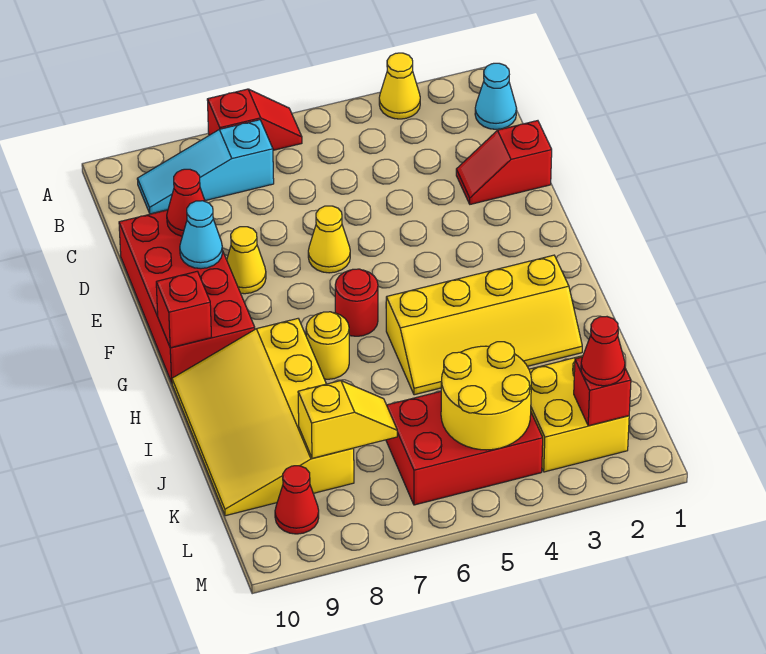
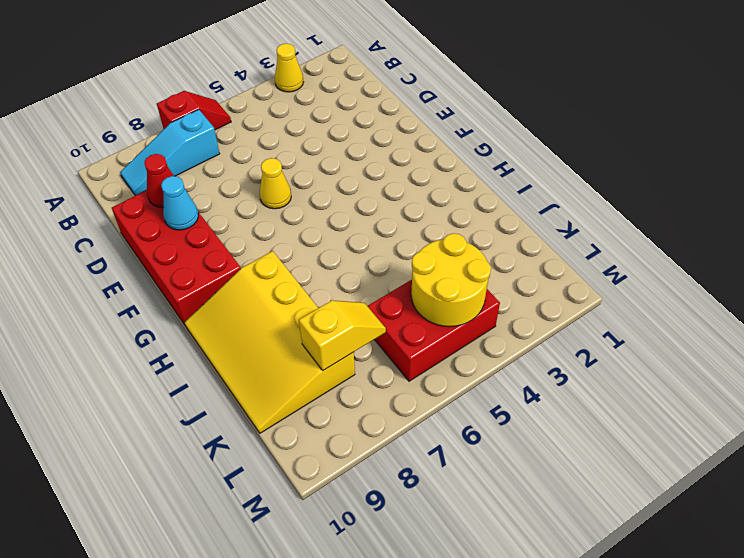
none -> cyan 1x1 cone [475,63,517,129]
none -> red 1x2 slope [456,121,552,204]
none -> yellow 1x1 cone [227,227,266,294]

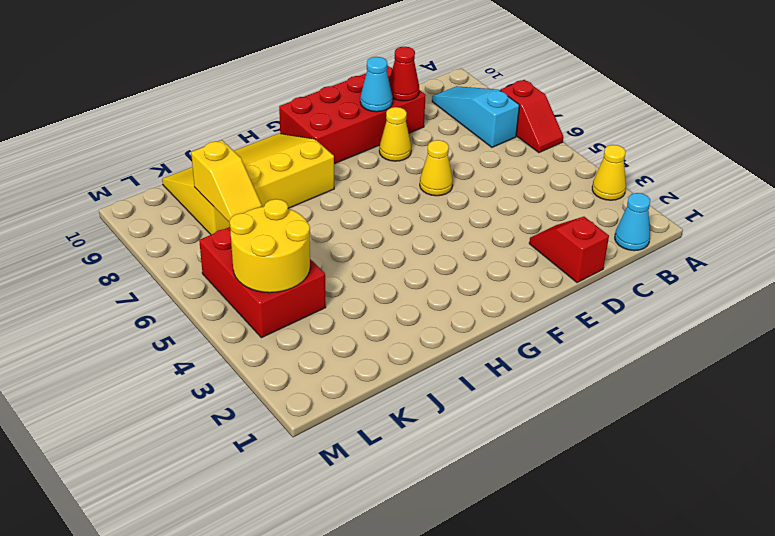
none -> red 1x1 round brick [335,269,378,336]
none -> yellow 2x4 slope [386,255,582,395]
none -> yellow 1x1 round brick [306,312,349,379]

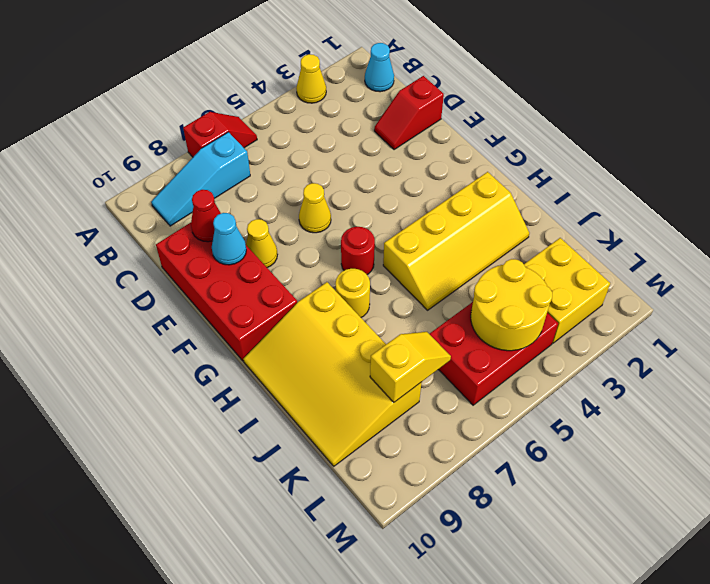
none -> red 1x1 cone [275,466,319,534]
none -> red 1x1 brick [156,271,211,348]
none -> red 1x1 brick [574,357,631,426]

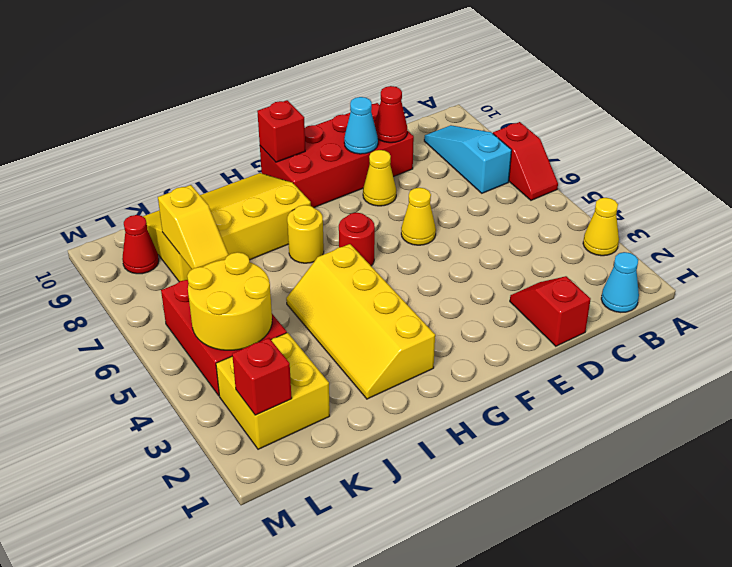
none -> red 1x1 cone [581,317,625,386]

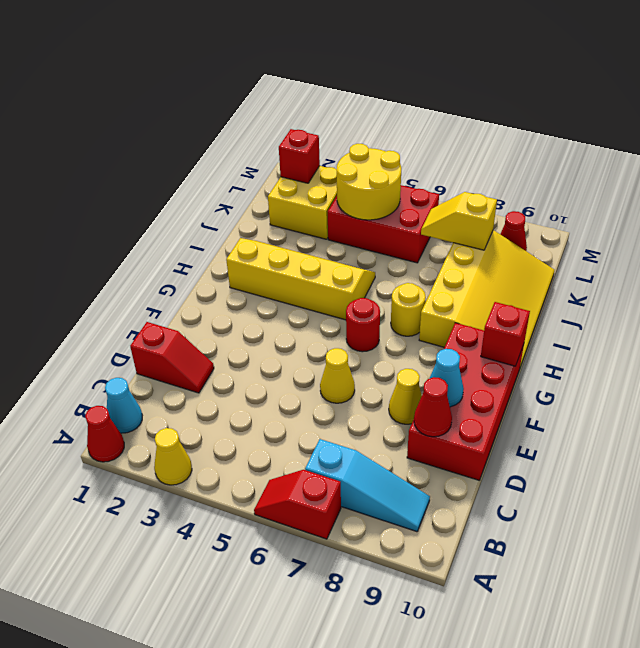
red 1x1 cone [85,406,124,462] -> red 1x1 cone moved to [581,317,625,386]

